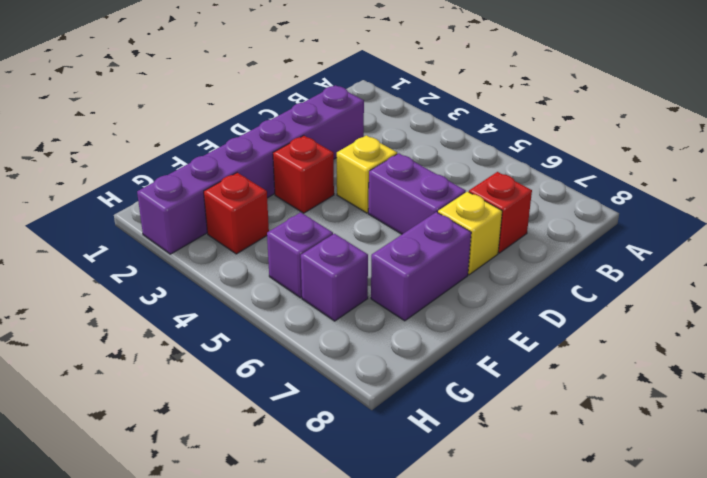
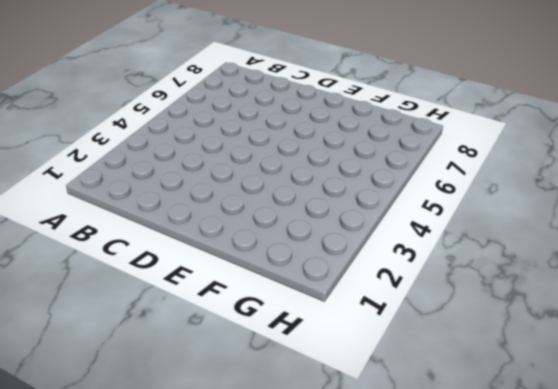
none -> purple 1x6 brick [137,85,364,254]
none -> red 1x1 brick [469,172,532,253]

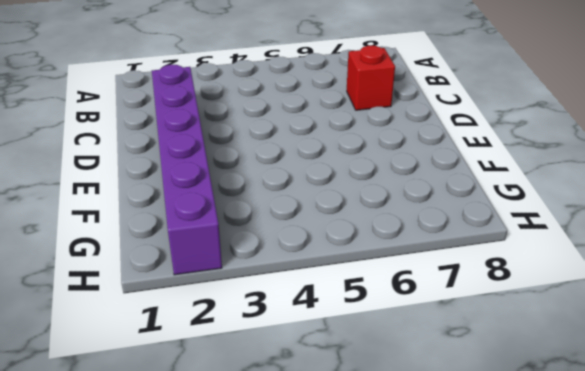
none -> yellow 1x1 brick [337,135,397,213]
none -> purple 1x2 brick [368,153,466,234]

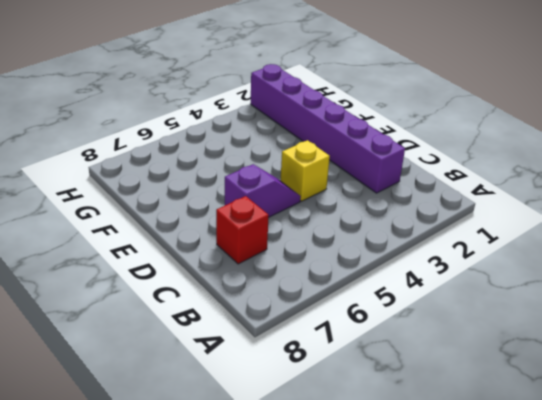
purple 1x2 slope [225,164,301,218] -> purple 1x2 brick [368,153,466,234]
none -> yellow 1x1 brick [438,192,502,275]
none -> red 1x1 brick [273,136,334,213]

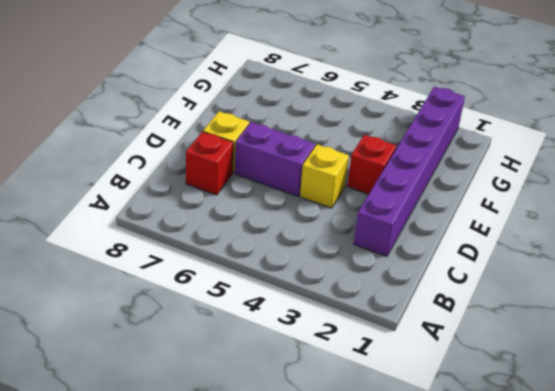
none -> purple 1x2 brick [371,212,471,321]
none -> red 1x1 brick [204,173,269,254]

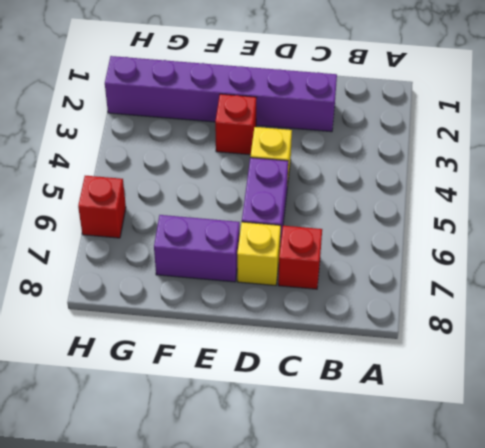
red 1x1 brick [78,176,126,238] -> red 1x1 brick moved to [204,173,269,254]
none -> purple 1x1 brick [267,212,333,298]
none -> purple 1x1 brick [301,234,368,321]

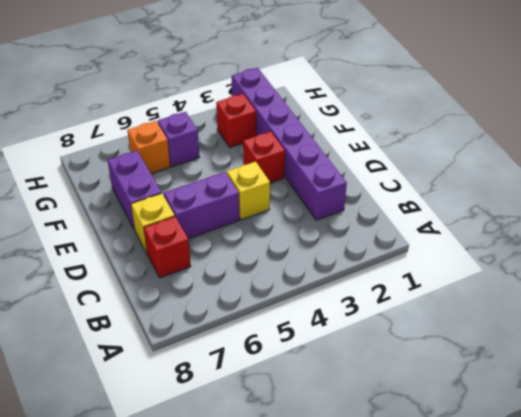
orange 1x1 brick [127,121,170,174] -> purple 1x1 brick [301,234,368,321]

